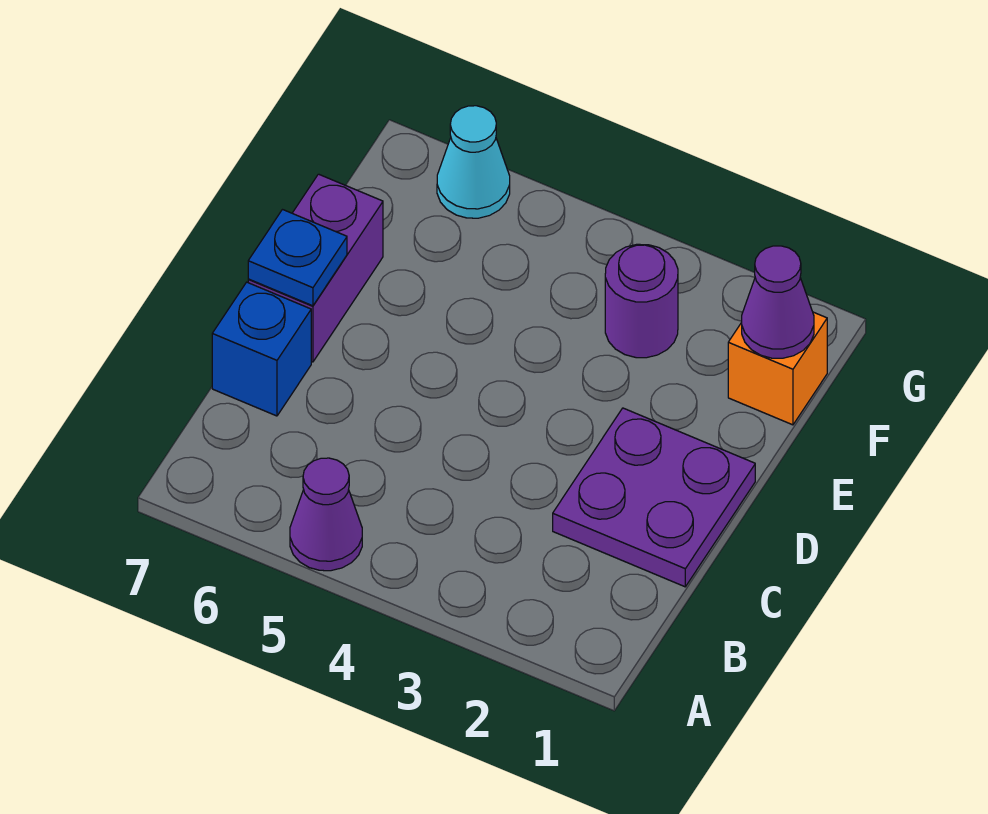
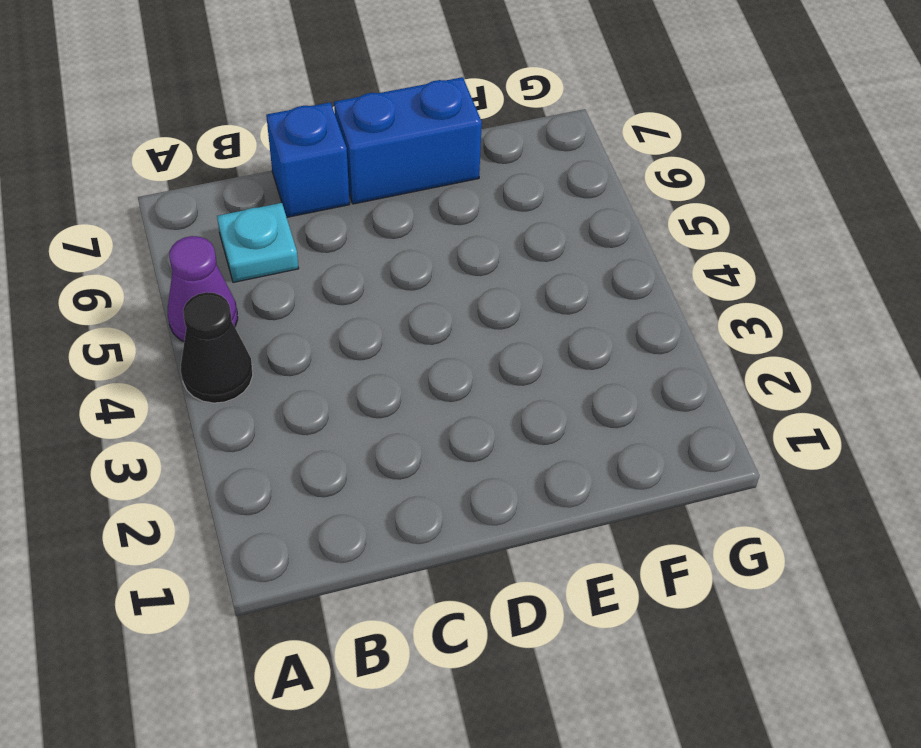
black 1x1 cone [181,292,253,403] -> none
cyan 1x1 plate [217,203,299,283] -> none
blue 1x2 brick [334,77,482,204] -> purple 1x2 brick [248,174,383,362]
none -> purple 2x2 plate [553,408,755,587]
none -> orange 1x1 brick [728,312,827,425]

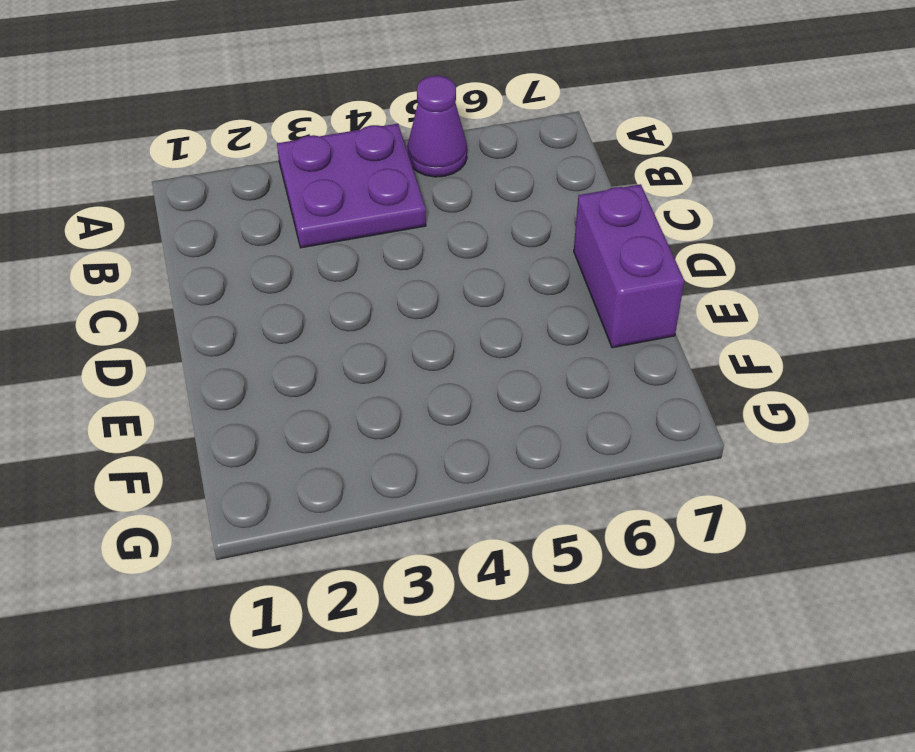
purple 2x2 plate [277,124,426,248] -> purple 2x2 plate moved to [553,408,755,587]
none -> blue 1x1 brick [212,282,311,416]
none -> orange 1x1 brick [728,312,827,425]

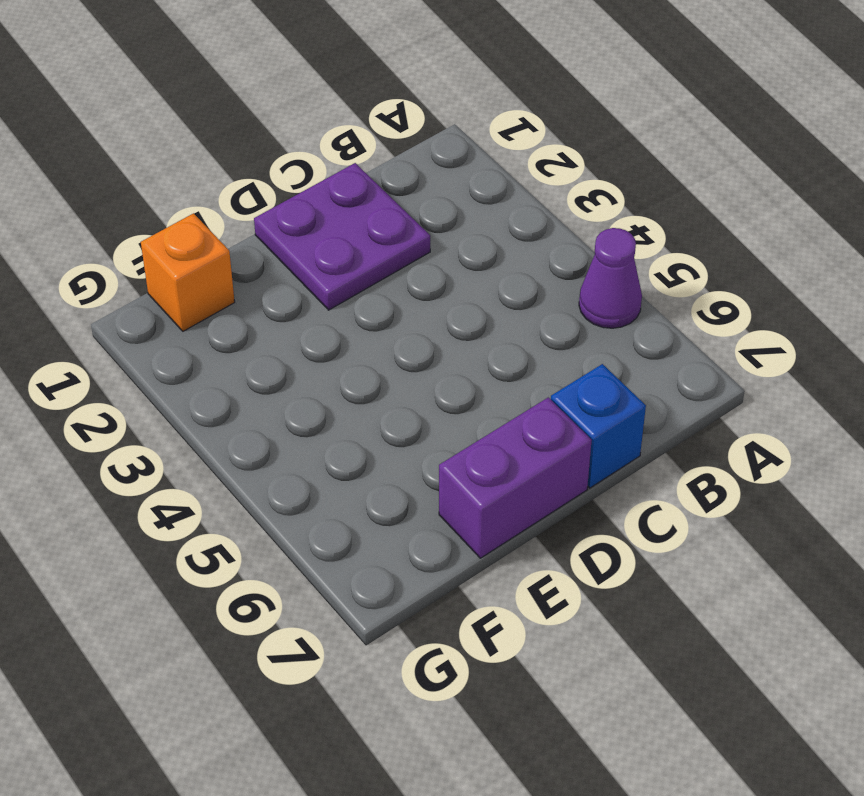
none -> purple 1x1 round brick [605,244,678,358]
none -> cyan 1x1 cone [437,106,510,218]

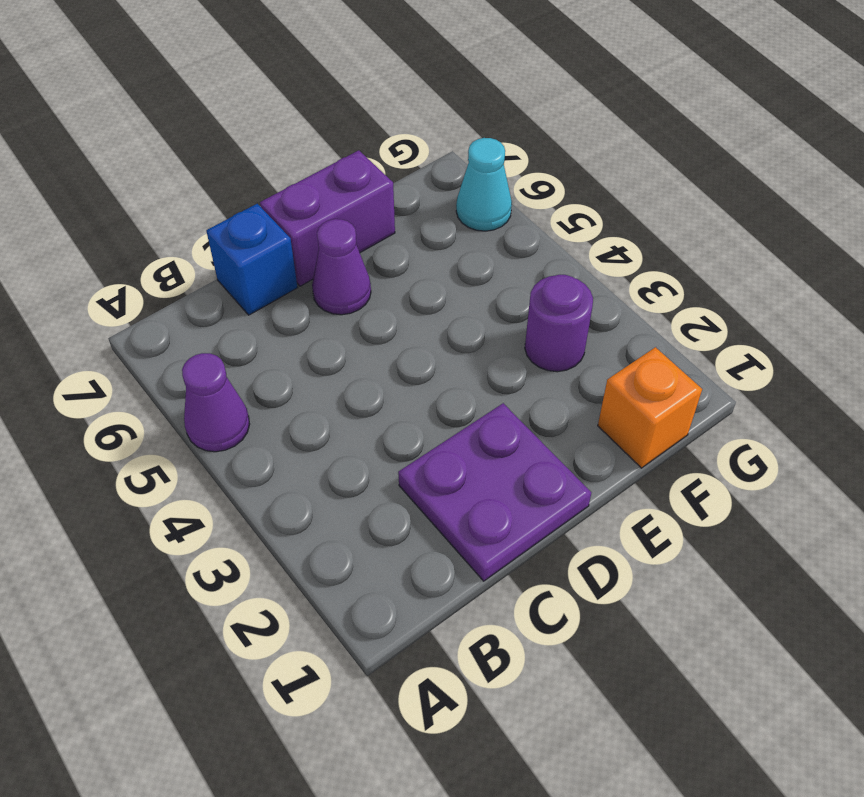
purple 1x1 cone [312,219,371,315] -> purple 1x1 cone moved to [742,246,814,358]
none -> blue 1x1 plate [248,210,347,306]

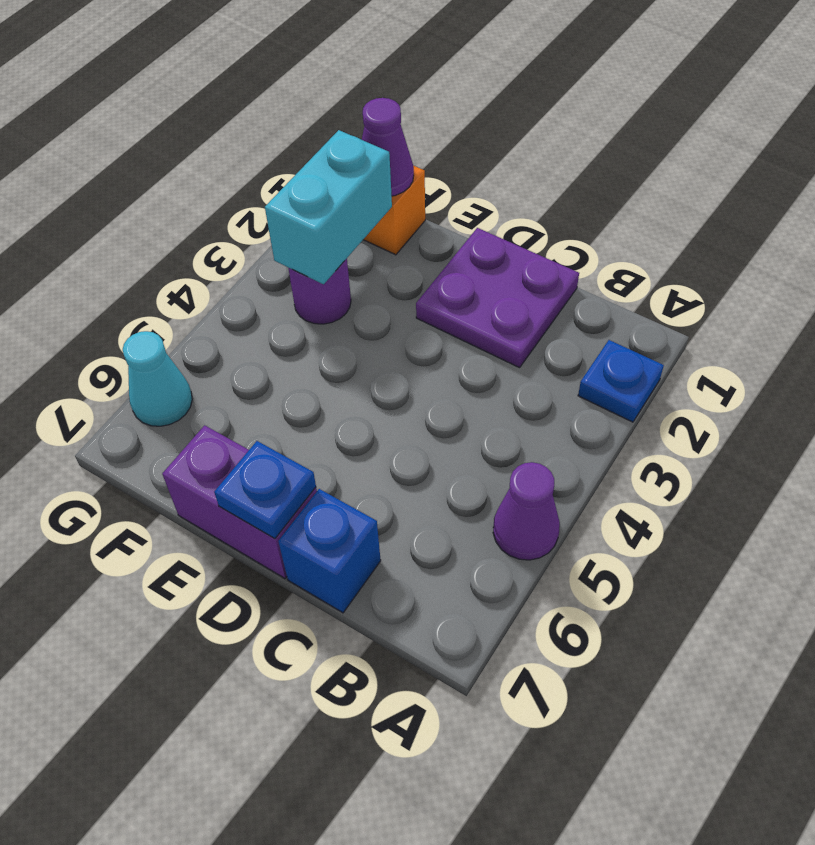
blue 1x1 plate [578,340,664,422] -> none
cyan 1x2 brick [265,130,392,284] -> none

